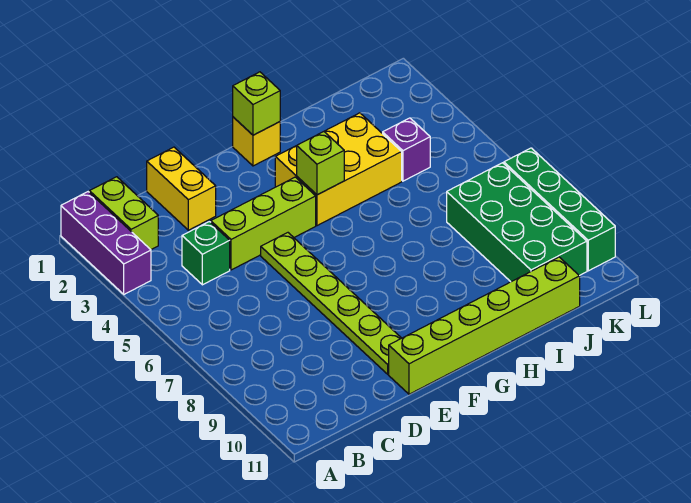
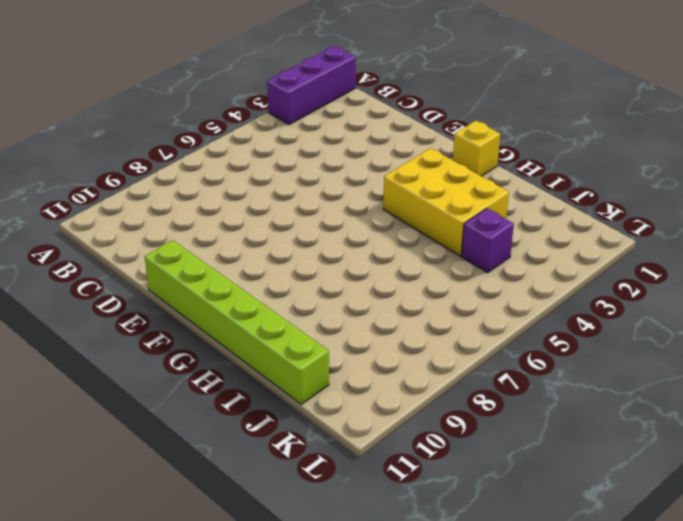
none -> lime 1x2 brick [89,177,158,250]
none -> green 1x1 brick [182,222,230,285]
none -> yellow 1x2 brick [147,147,216,230]

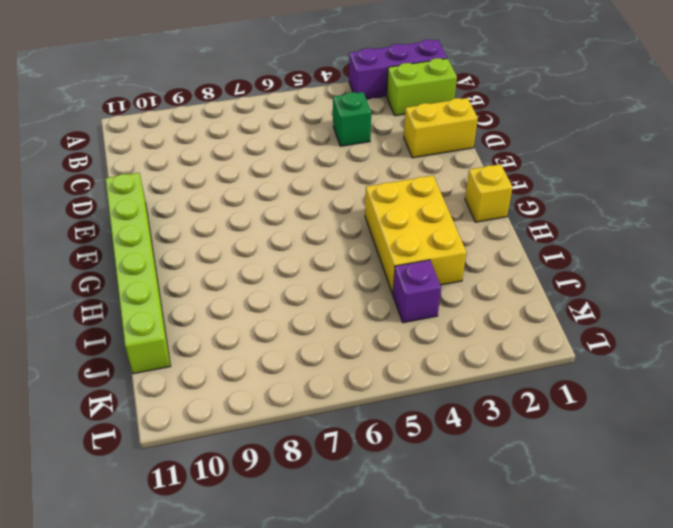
none -> lime 1x3 brick [211,177,316,270]
none -> lime 1x6 plate [261,233,401,374]
none -> green 2x4 brick [447,163,587,282]

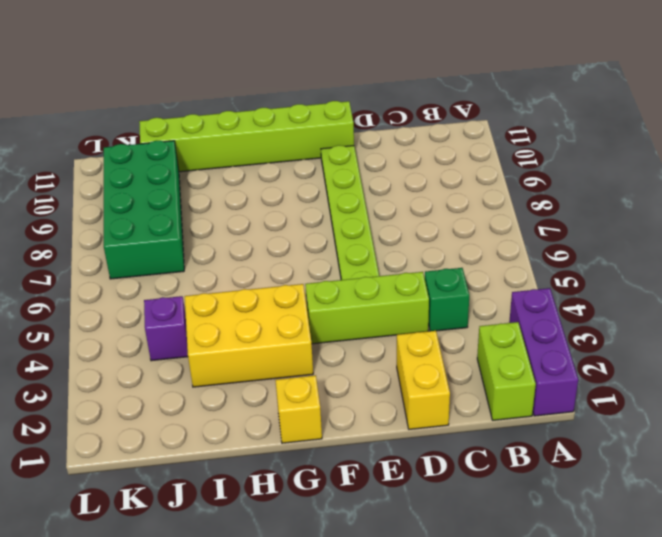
none -> green 1x4 brick [504,148,615,271]
none -> lime 1x1 brick [233,72,280,135]
none -> lime 1x1 brick [297,132,344,195]

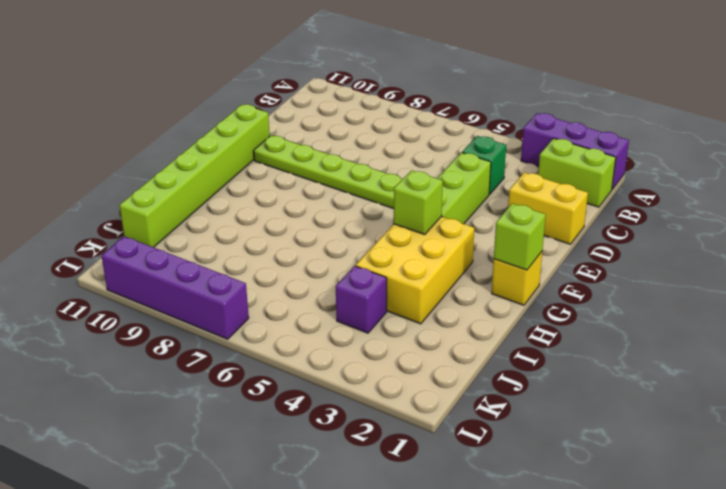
purple 1x4 brick [102,236,249,339] -> green 1x4 brick [504,148,615,271]
none -> green 2x4 brick [447,163,587,282]

